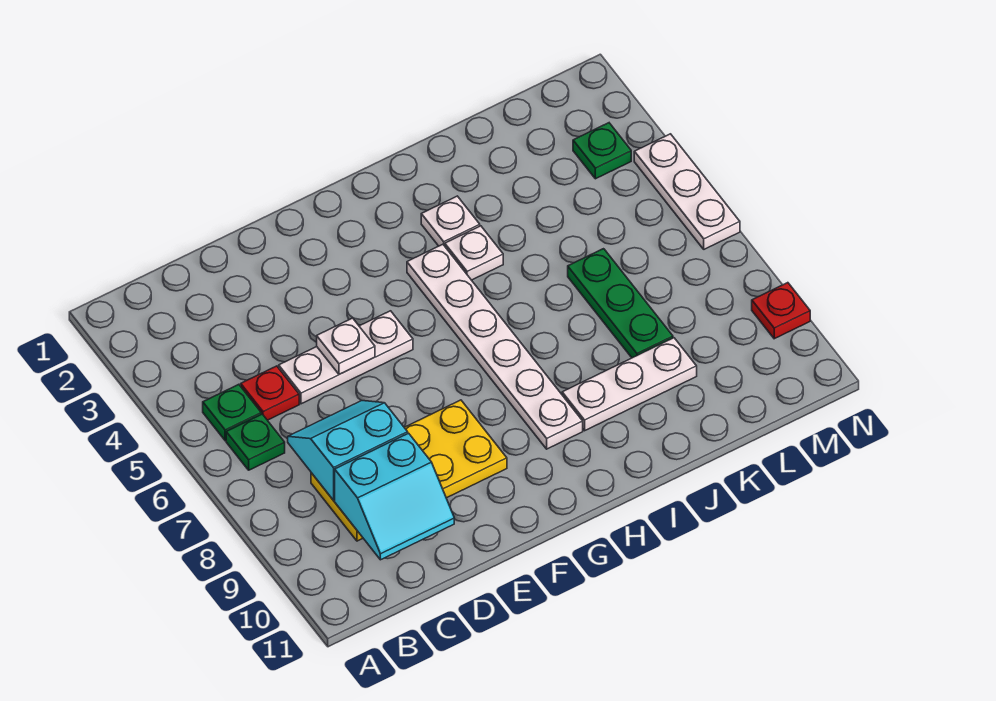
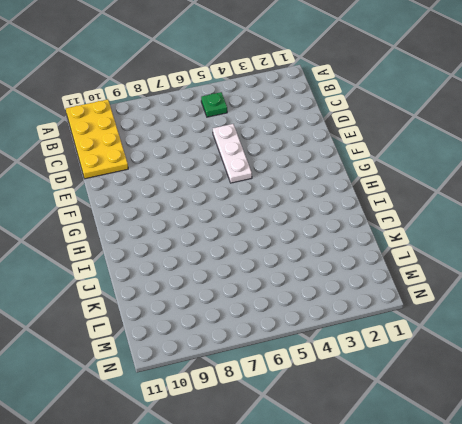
yellow 2x4 plate [66,100,128,179] -> yellow 2x4 plate moved to [311,400,507,541]
none -> green 1x1 plate [226,414,285,470]
none -> red 1x1 plate [241,366,299,420]
none -> white 1x6 plate [407,244,583,449]

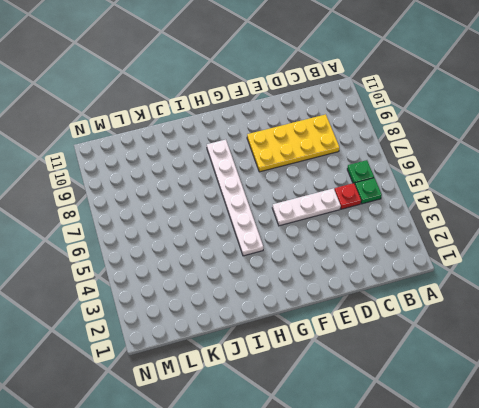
none -> white 1x1 plate [421,196,480,246]
none -> white 1x1 plate [445,226,503,280]
none -> white 1x3 plate [562,338,697,431]

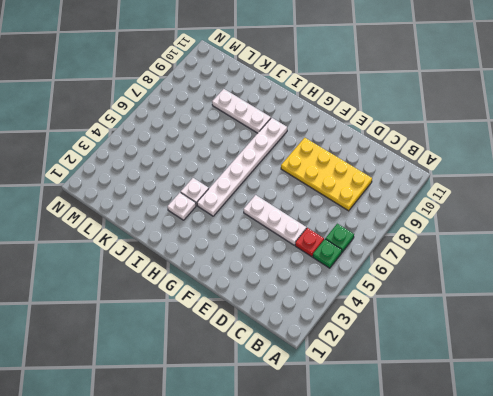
none -> green 1x3 plate [568,249,673,358]
none -> green 1x1 plate [573,123,631,179]
none -> white 1x3 plate [634,134,740,249]

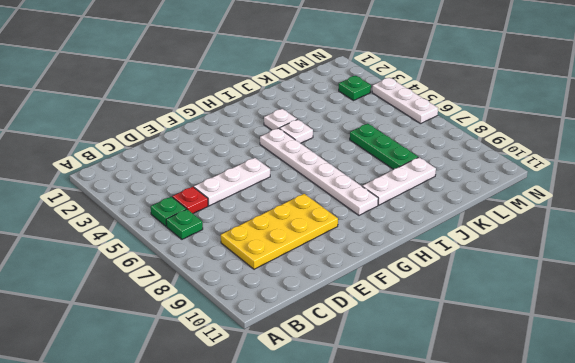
none -> red 1x1 plate [752,283,810,339]
none -> cyan 2x2 slope [288,401,408,500]
none -> cyan 2x2 slope [335,433,454,560]

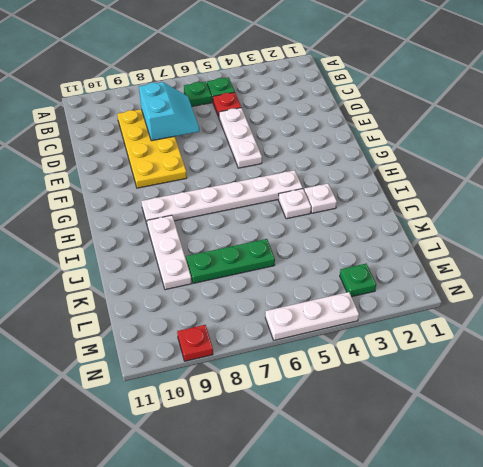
none -> cyan 2x2 slope [335,433,454,560]
none -> white 1x1 plate [317,318,375,374]

